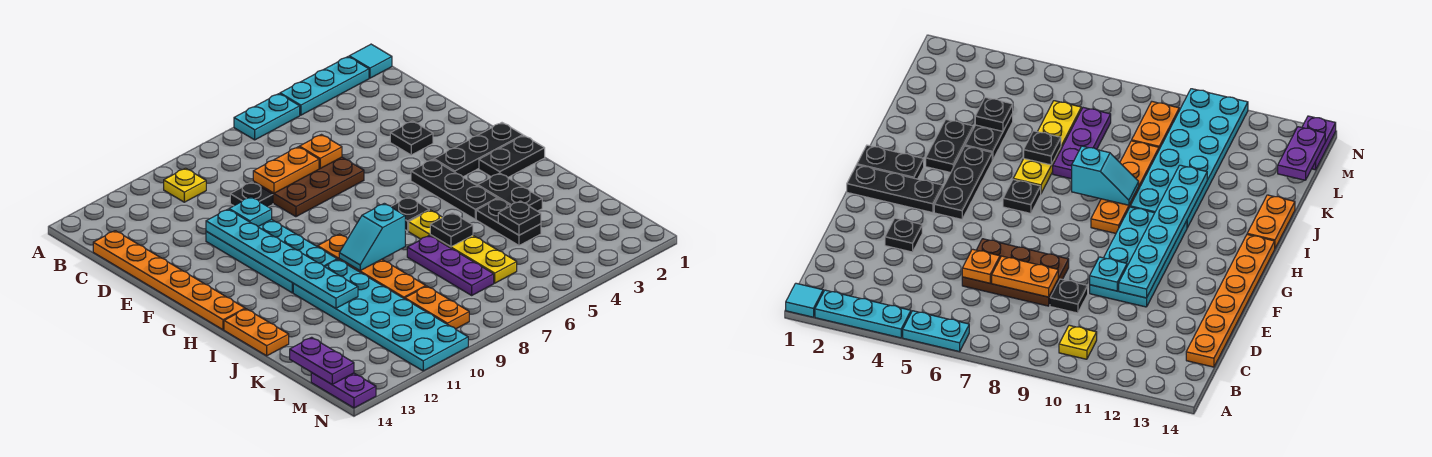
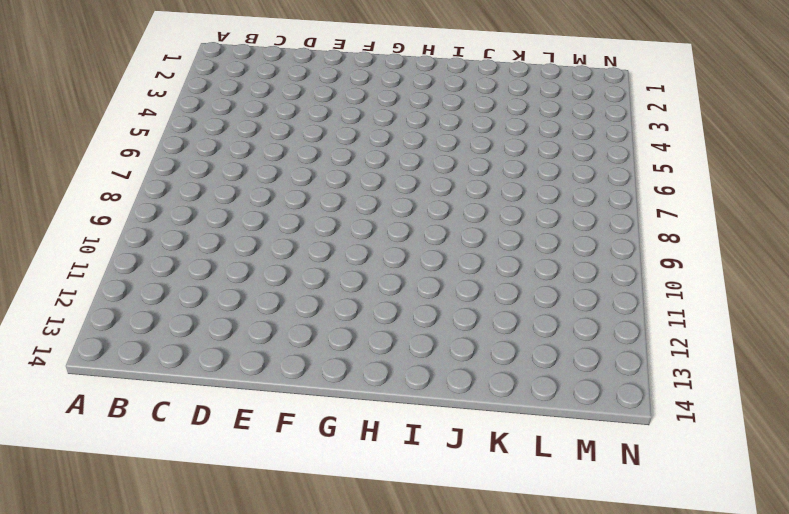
none -> cyan 1x1 tile [349,44,392,78]
none -> cyan 1x3 plate [280,57,369,115]
none -> cyan 1x2 plate [234,94,300,140]
none -> yellow 1x1 plate [164,168,206,202]

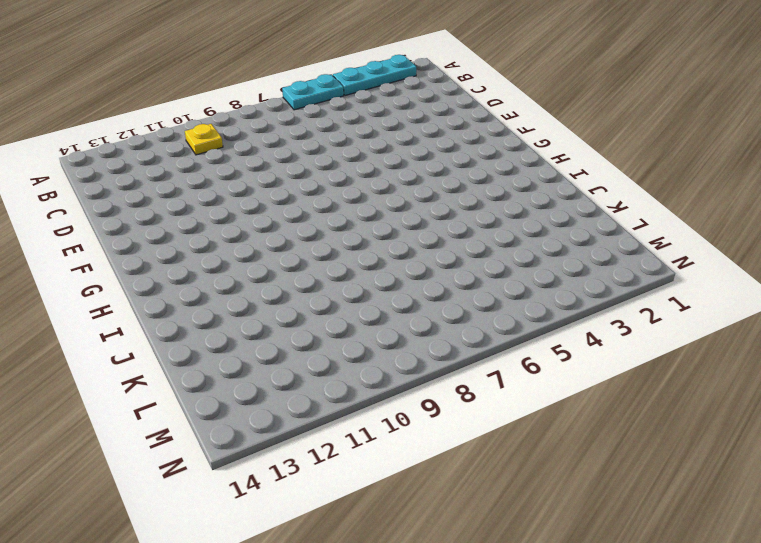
none -> cyan 1x1 tile [349,44,392,78]
none -> orange 1x6 plate [93,231,245,330]
none -> brown 2x3 plate [253,157,364,217]
none -> black 1x1 plate [230,182,273,207]

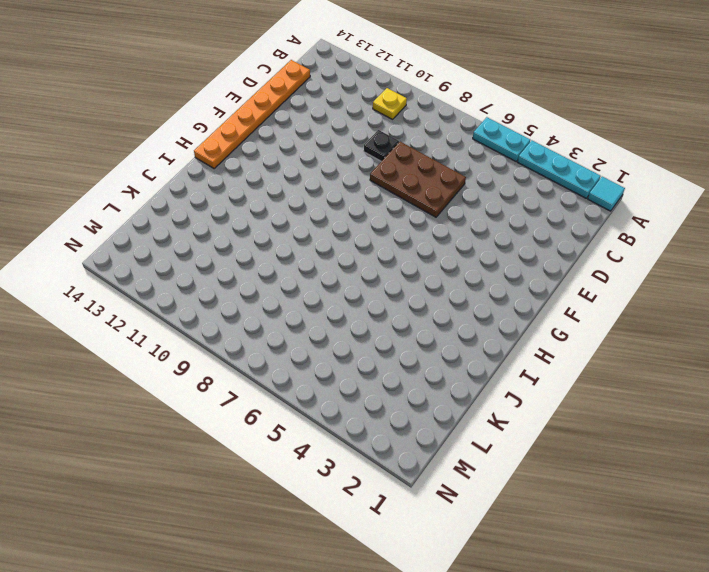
none -> black 1x1 plate [390,121,433,155]
none -> cyan 2x4 plate [206,219,337,293]
none -> black 1x3 plate [434,123,523,177]
none -> black 1x3 plate [411,160,497,219]

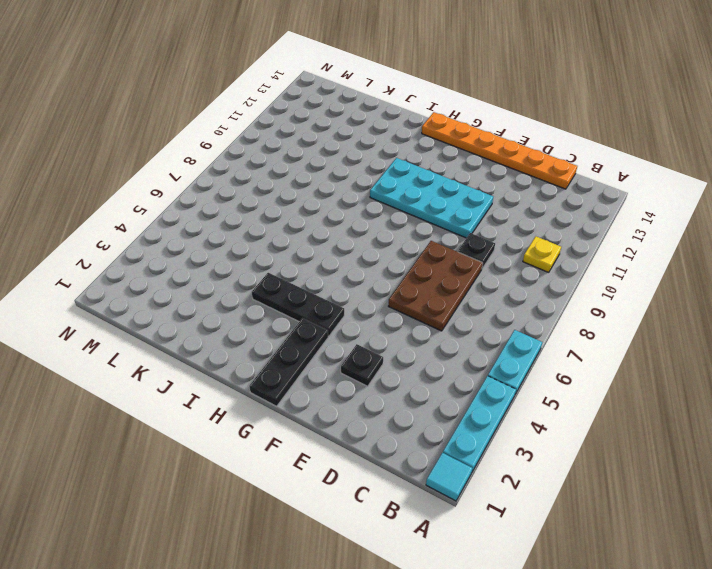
none -> black 1x2 plate [479,136,545,177]
none -> black 1x1 plate [391,197,429,231]
none -> orange 1x4 plate [318,234,426,299]
none -> black 1x2 plate [478,173,542,211]

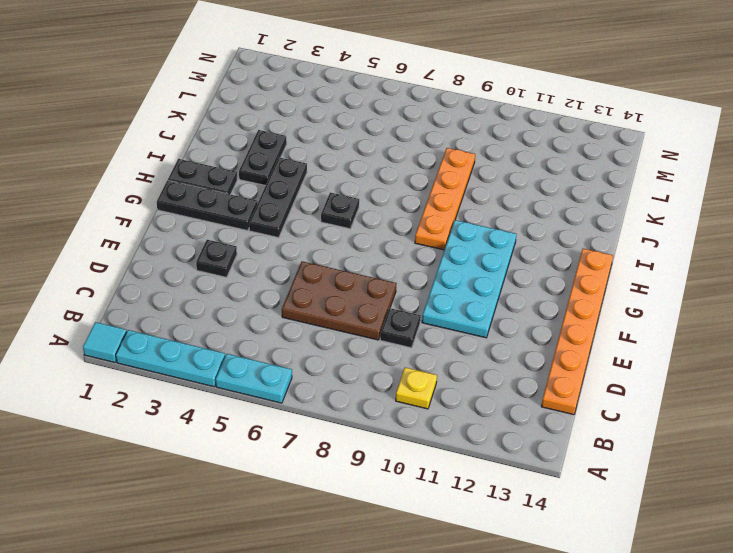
none -> yellow 1x4 plate [409,210,517,283]
none -> cyan 2x6 plate [293,259,468,371]
none -> orange 1x2 plate [224,309,289,356]
none -> black 1x2 plate [476,199,541,245]

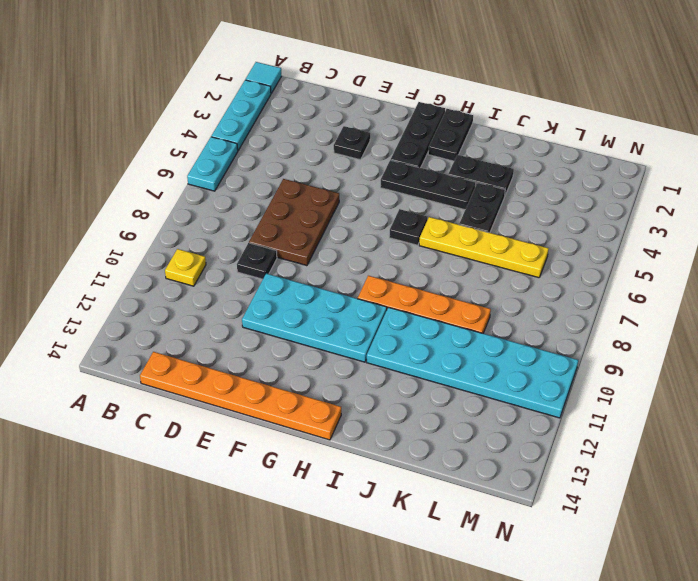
black 1x2 plate [459,182,505,233] -> black 1x2 plate turned to [476,199,541,245]
none -> orange 1x2 plate [224,309,289,356]
none -> purple 1x3 plate [407,236,494,295]
none -> orange 1x2 plate [405,286,469,329]
none -> purple 1x2 plate [311,373,376,408]

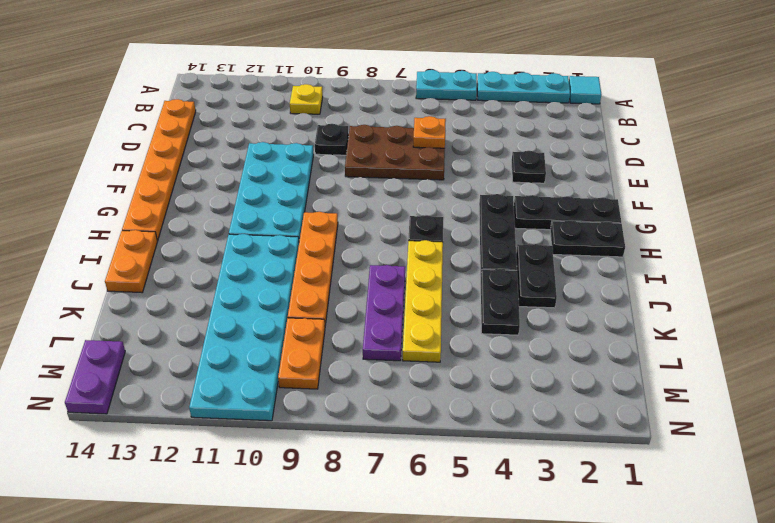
none -> orange 1x2 plate [253,147,319,193]
none -> cyan 1x1 plate [229,197,272,226]
none -> cyan 1x6 plate [206,209,358,308]
none -> cyan 1x2 slope [339,203,405,271]

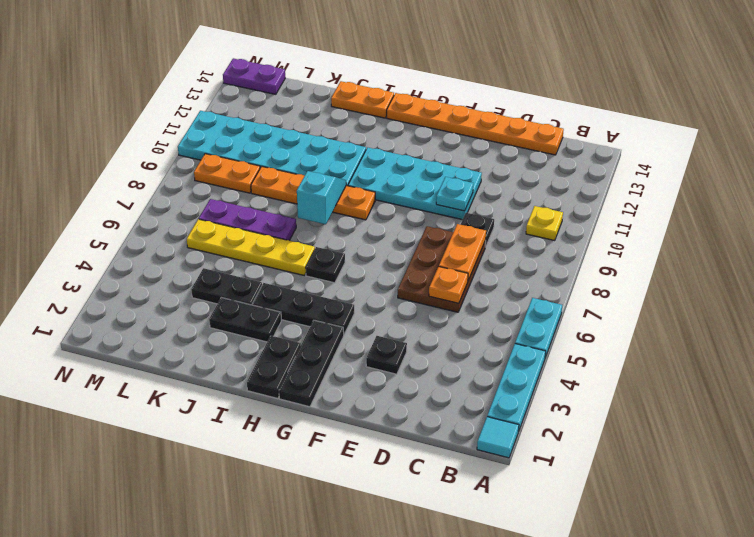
none -> cyan 1x6 plate [206,209,358,308]
none -> black 1x1 plate [430,213,473,247]
none -> black 1x1 plate [498,201,541,235]
none -> purple 1x2 plate [290,337,354,384]

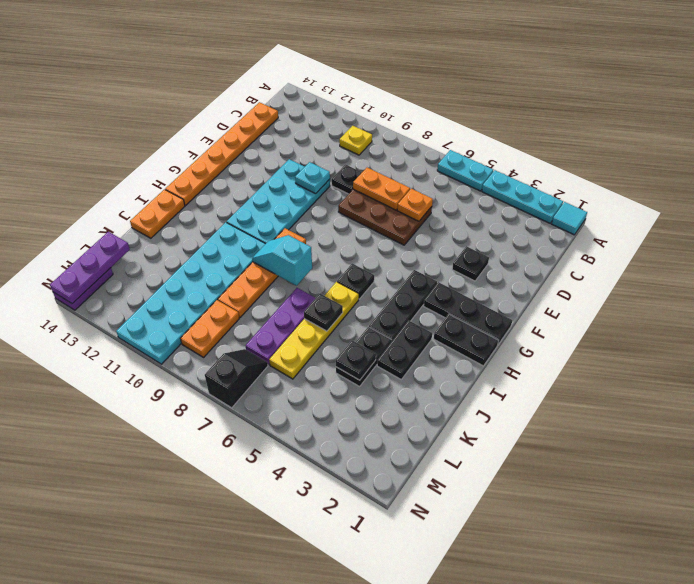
purple 1x3 plate [50,232,130,304] -> purple 1x2 plate [290,337,354,384]
black 1x2 slope [205,349,268,408] -> none
none -> cyan 1x6 plate [206,209,358,308]

